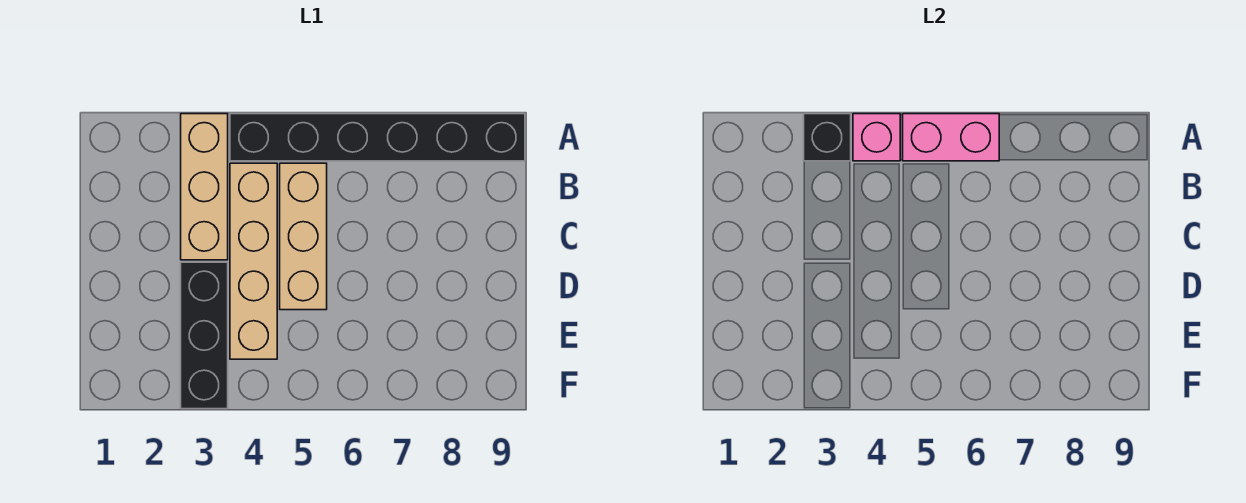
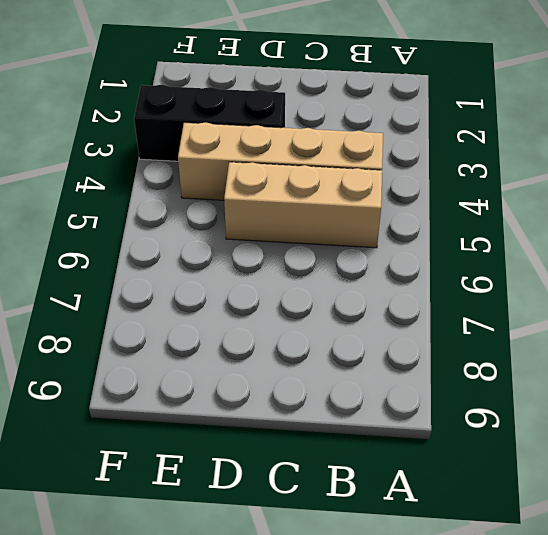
none -> tan 1x3 brick [181,114,228,260]
none -> black 1x6 brick [230,114,525,161]

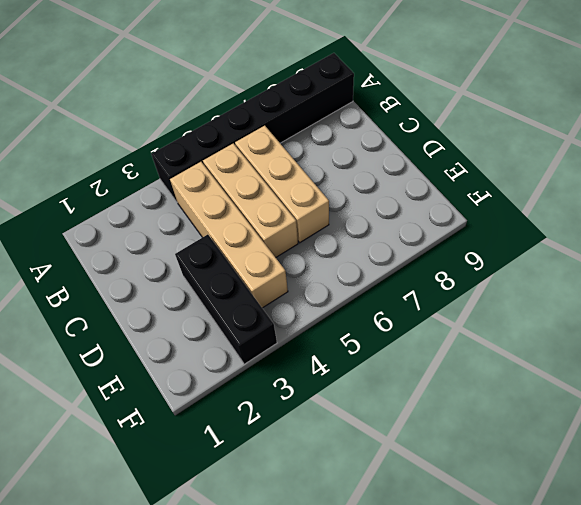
tan 1x3 brick [235,126,329,243] -> tan 1x3 brick moved to [181,114,228,260]
none -> black 1x1 brick [804,114,851,161]
none -> pink 1x1 brick [853,114,900,161]

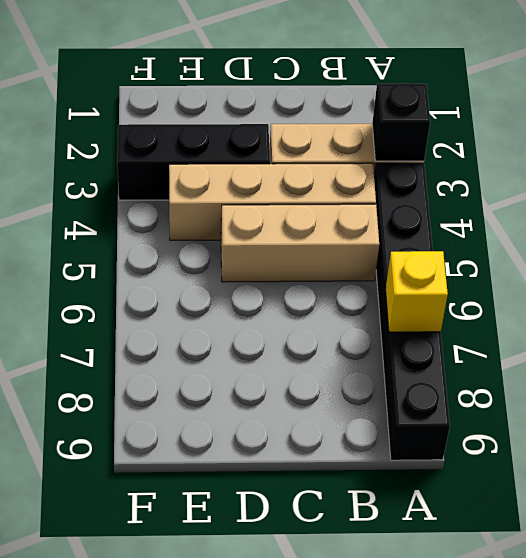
yellow 1x1 brick [386,251,448,332] -> none
none -> pink 1x1 brick [853,114,900,161]
none -> pink 1x2 brick [903,114,999,161]

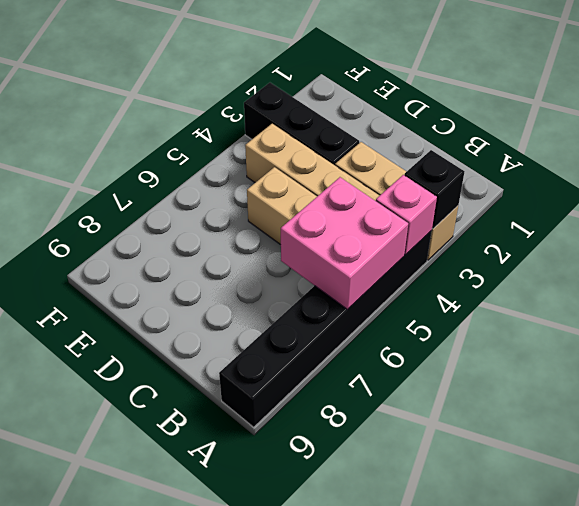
pink 2x2 brick [281,177,408,309] -> pink 1x2 brick [903,114,999,161]

